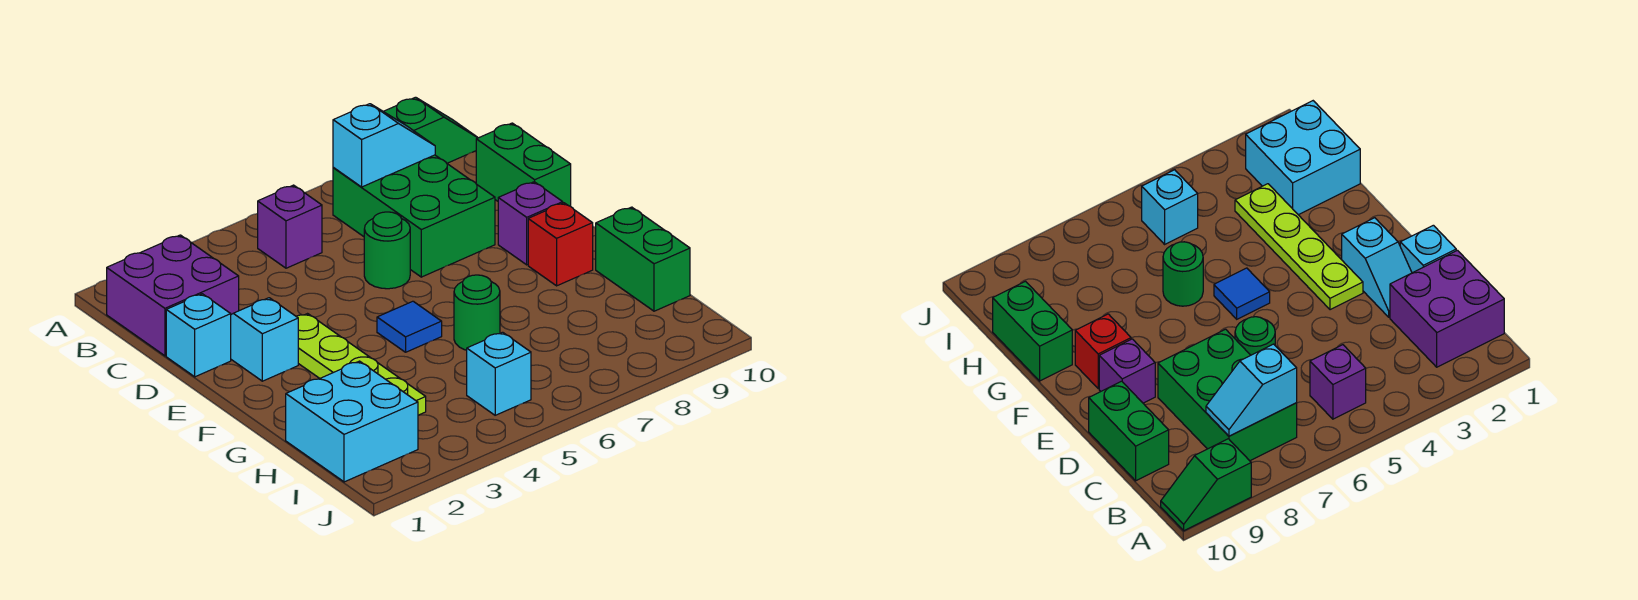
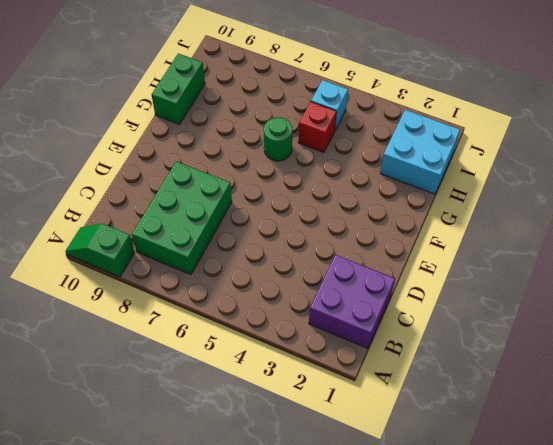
red 1x1 brick [298,102,337,152] -> red 1x1 brick moved to [528,203,593,286]
none -> purple 1x1 brick [258,185,322,268]
none -> green 1x2 brick [476,123,571,206]
none -> cyan 1x1 brick [166,294,231,377]

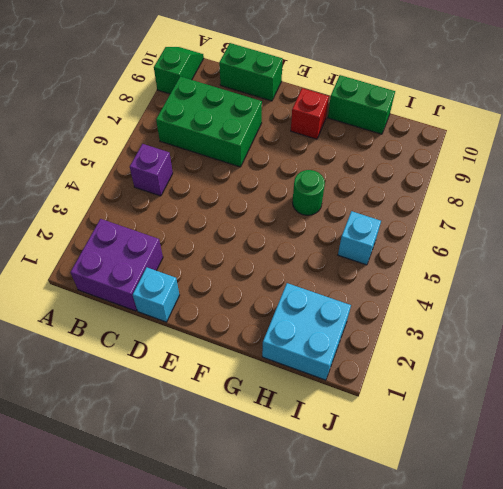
none -> cyan 1x2 slope [231,298,298,381]
none -> green 1x1 round brick [364,212,410,289]
none -> lime 1x4 plate [296,314,426,415]

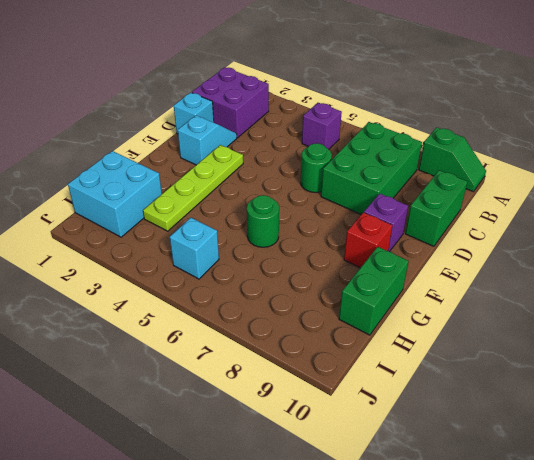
none -> blue 1x1 tile [377,301,442,352]
none -> cyan 1x2 slope [333,104,435,187]

